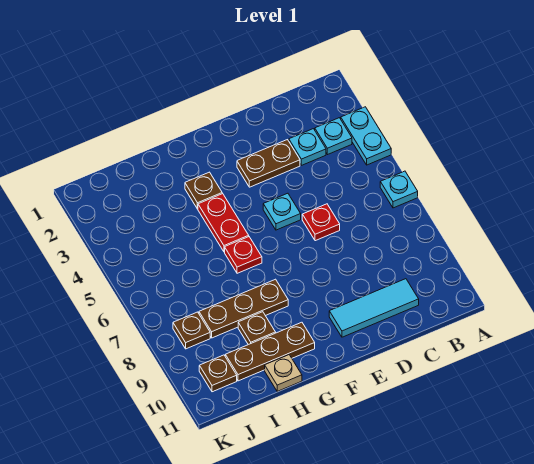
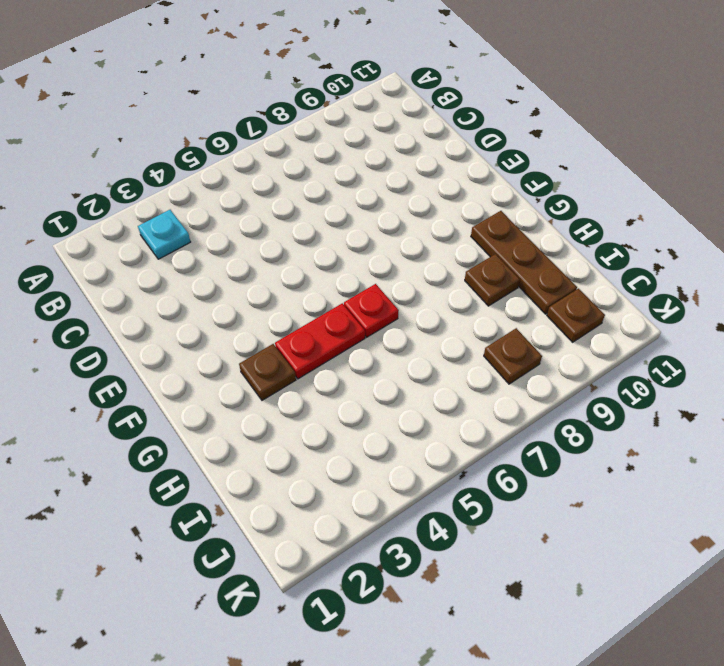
none -> cyan 1x2 plate [341,107,391,165]
none -> cyan 1x1 plate [380,171,418,208]
none -> cyan 1x1 plate [289,129,326,165]

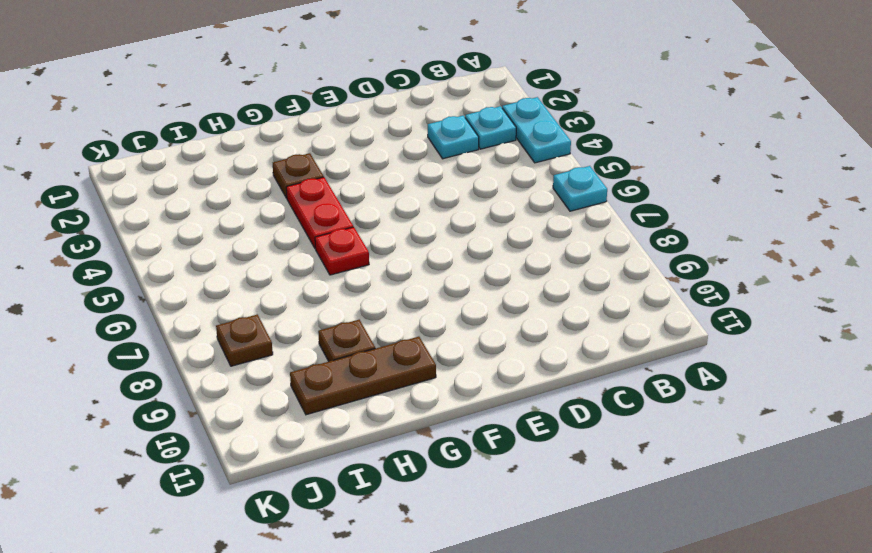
none -> cyan 1x3 tile [329,279,419,337]
none -> brown 1x2 plate [237,140,300,187]
none -> red 1x1 plate [302,204,340,241]

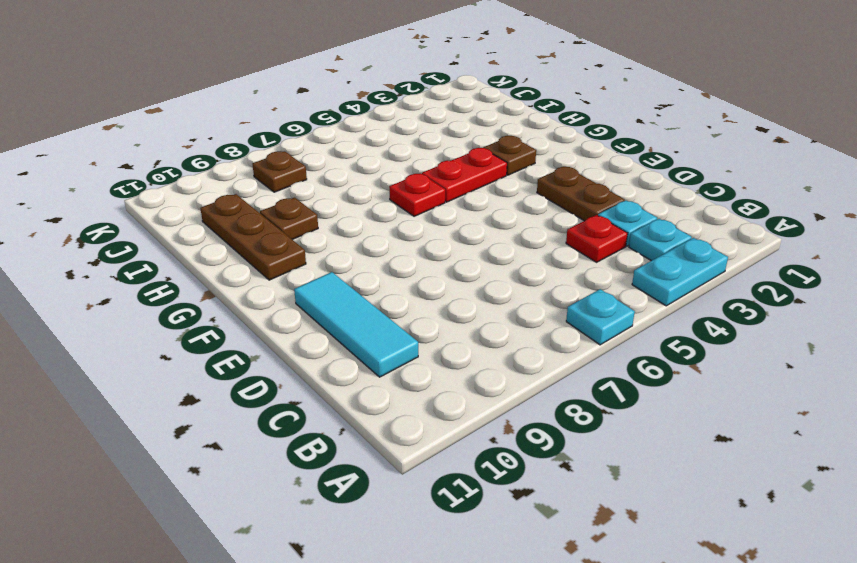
red 1x1 plate [566,215,628,262] -> red 1x1 plate moved to [302,204,340,241]
none -> cyan 1x1 plate [263,193,301,230]
none -> brown 1x3 plate [199,279,288,338]
none -> tan 1x1 plate [265,355,302,391]

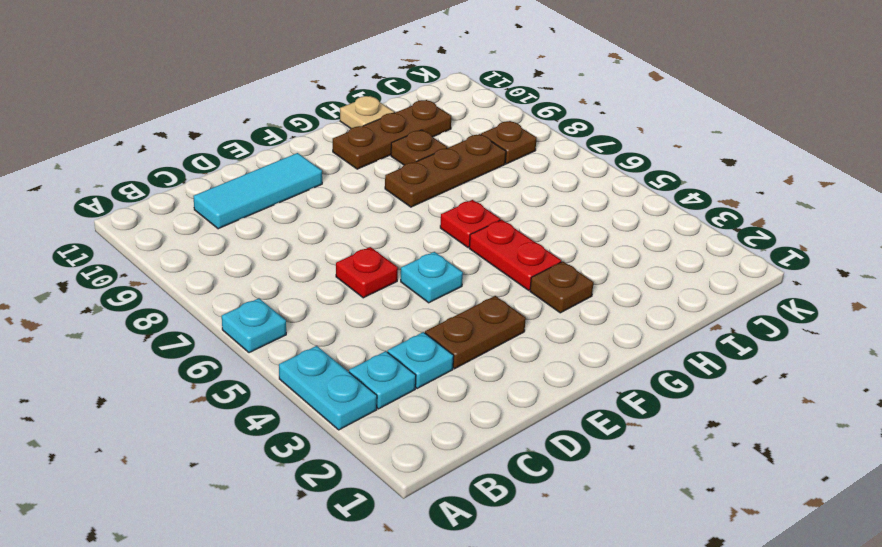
none -> brown 1x1 plate [199,355,237,392]

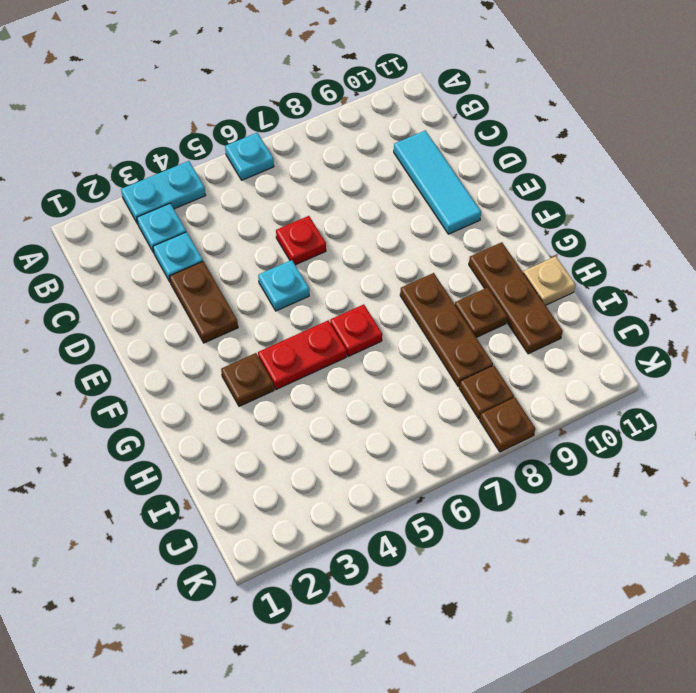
brown 1x1 plate [480,398,535,452] -> brown 1x1 plate moved to [199,355,237,392]

